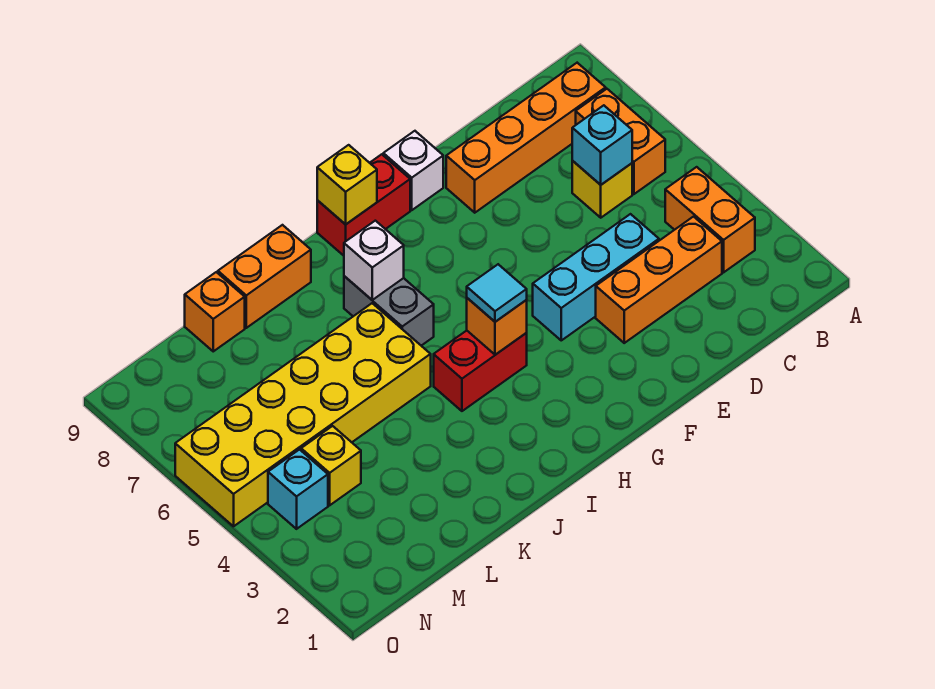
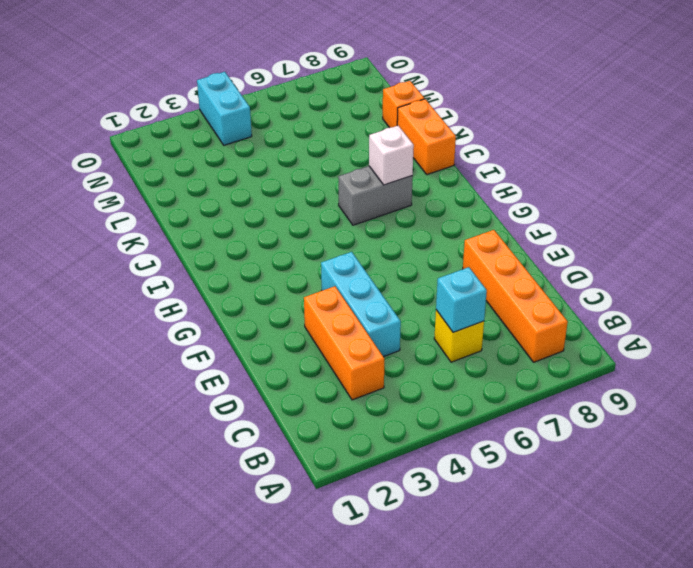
cyan 1x2 brick [197,72,252,145] -> cyan 1x1 brick [268,450,328,529]
none -> orange 1x2 brick [665,167,755,272]
none -> orange 1x2 brick [576,89,665,194]
none -> white 1x1 brick [383,131,443,210]

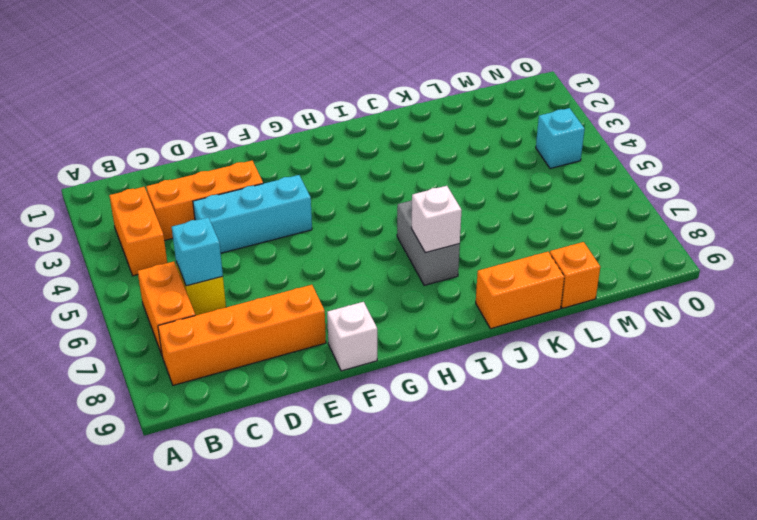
none -> red 1x2 brick [317,154,410,256]
none -> red 1x2 brick [434,331,527,411]
none -> yellow 2x6 brick [175,303,431,526]

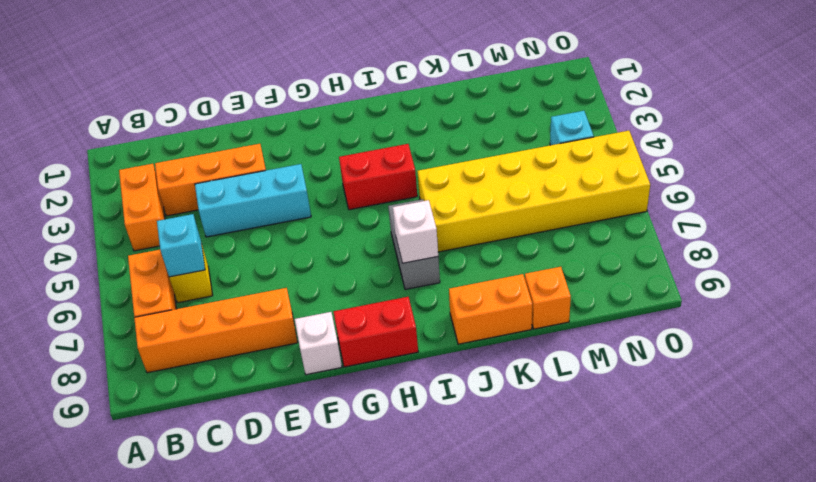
none -> yellow 1x1 brick [301,426,361,505]
none -> orange 1x1 brick [467,298,527,355]
none -> yellow 1x1 brick [317,145,377,224]

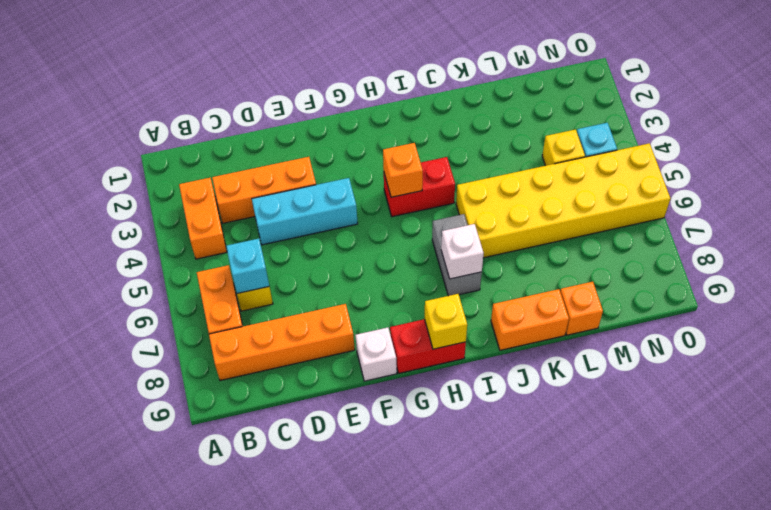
none -> cyan 1x1 tile [467,264,527,322]

